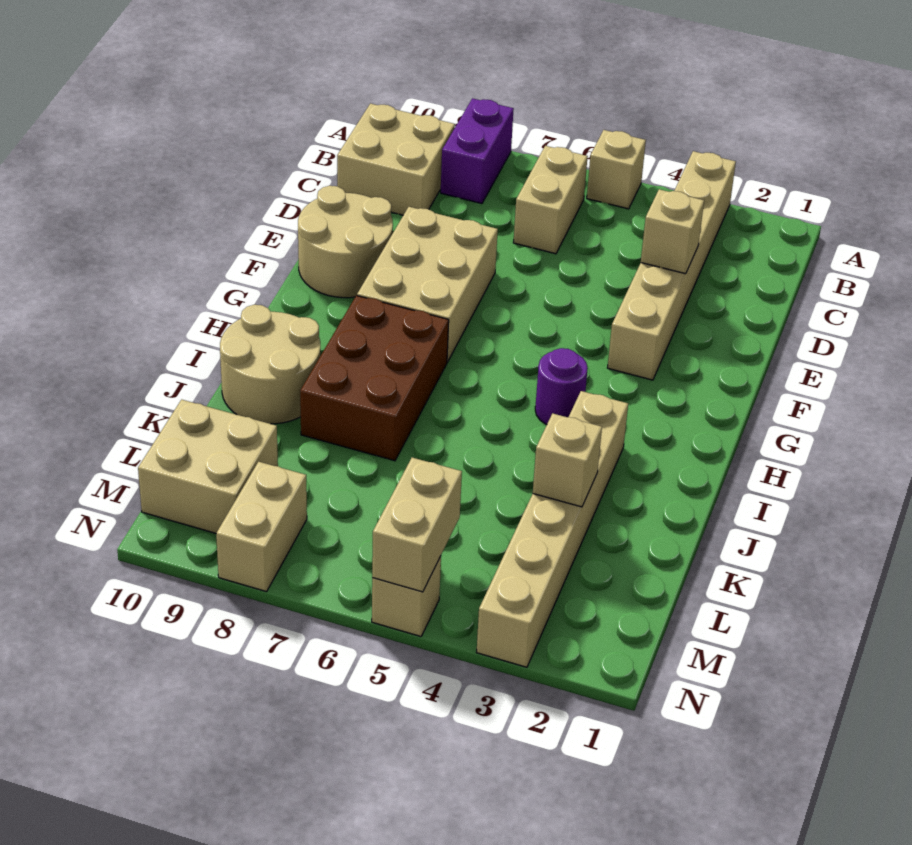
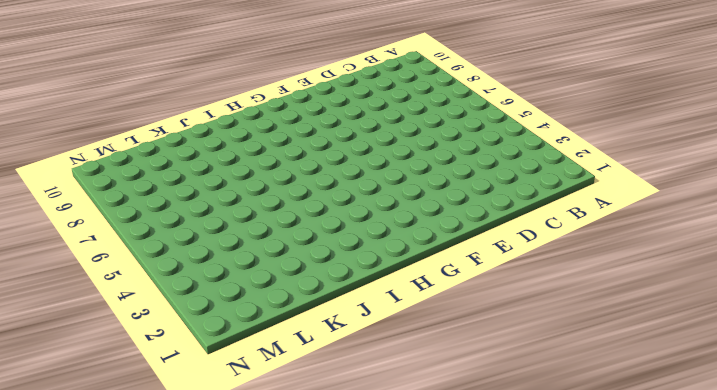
none -> tan 1x6 brick [608,151,736,380]
none -> tan 1x1 brick [587,130,646,209]
none -> purple 1x2 brick [441,99,514,204]

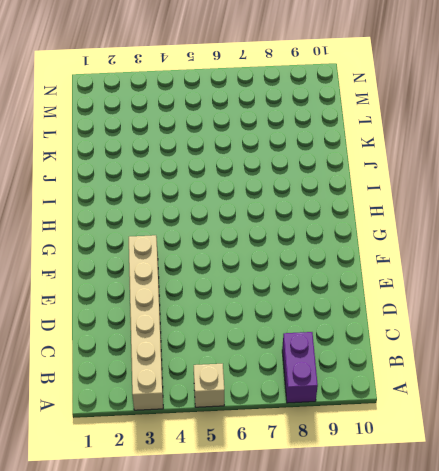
none -> tan 1x2 brick [513,146,588,254]
none -> tan 2x2 brick [337,104,455,215]
none -> tan 2x3 brick [357,207,498,362]

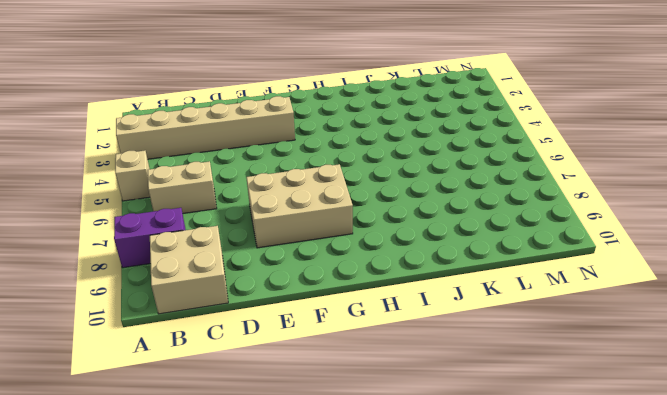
none -> tan 2x2 round brick [298,186,393,298]
none -> purple 1x1 round brick [535,348,588,424]
none -> brown 2x3 brick [300,296,449,461]

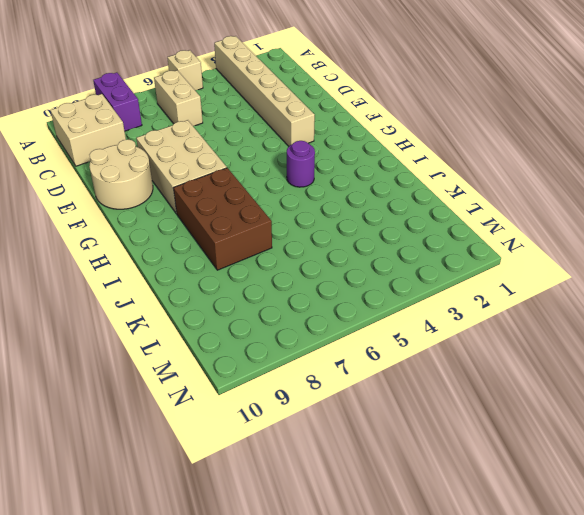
none -> tan 1x6 brick [477,391,628,667]
none -> tan 2x2 round brick [220,305,321,424]
none -> tan 2x2 brick [138,400,278,533]

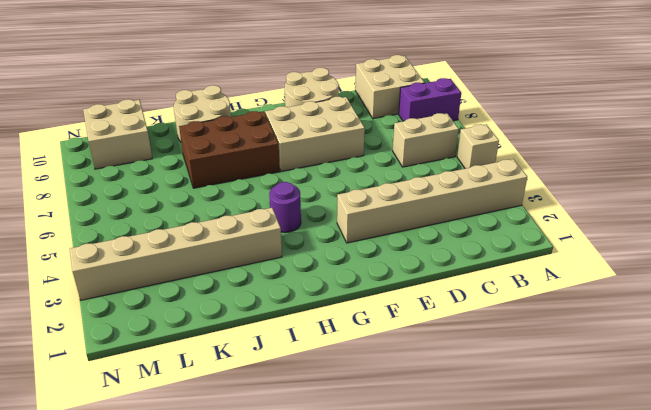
none -> tan 1x2 brick [216,462,307,592]
none -> tan 1x1 brick [372,556,441,636]
none -> tan 1x1 brick [641,189,704,274]

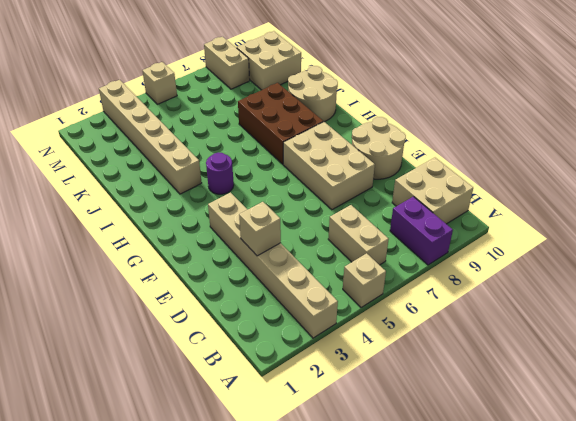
none -> tan 1x1 brick [533,413,602,507]
none -> tan 1x2 brick [372,458,462,592]

